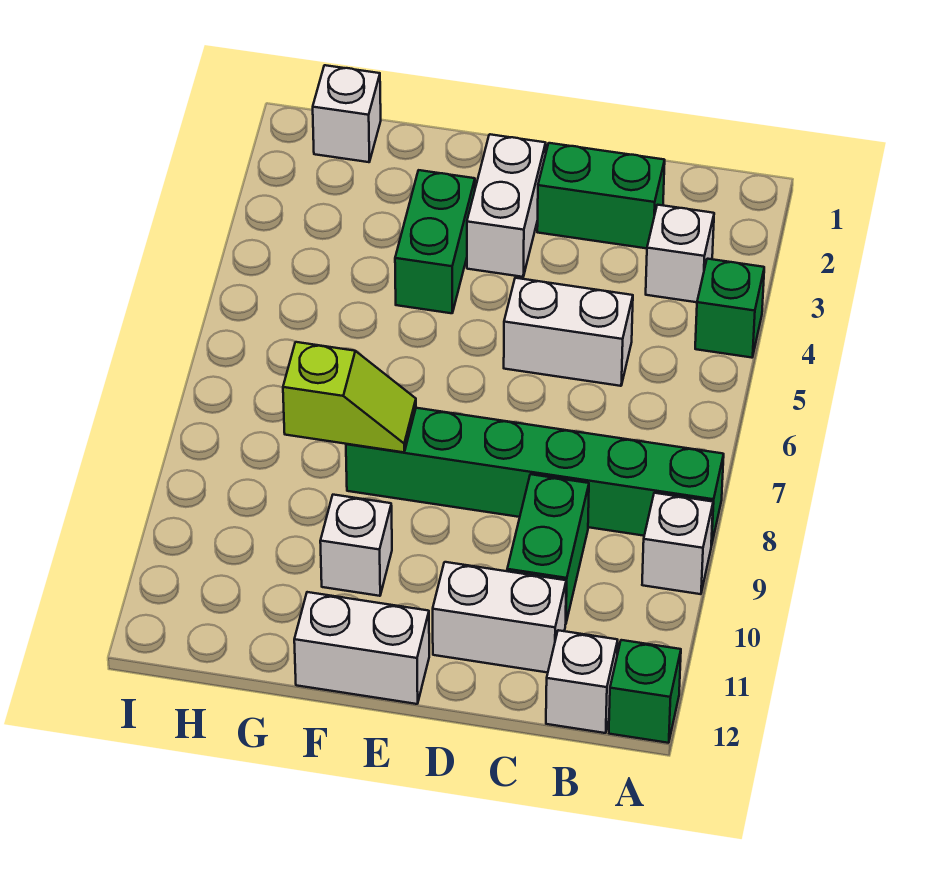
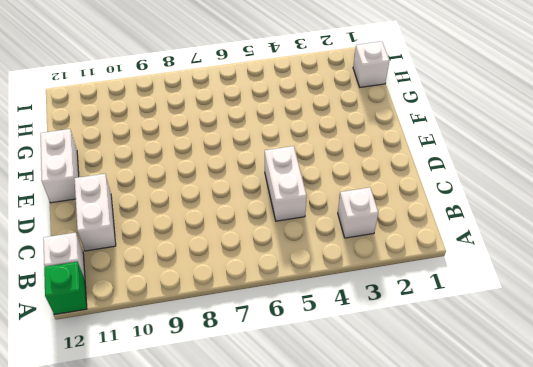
none -> green 1x1 brick [695,259,764,358]
none -> green 1x6 brick [346,408,724,546]
none -> white 1x1 brick [642,493,713,594]

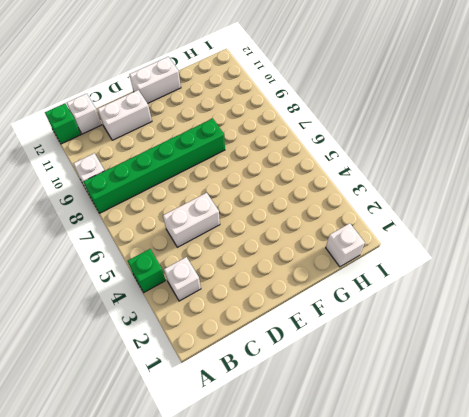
none -> green 1x2 brick [537,143,665,248]
none -> green 1x2 brick [507,474,589,622]
none -> white 1x2 brick [467,134,546,277]

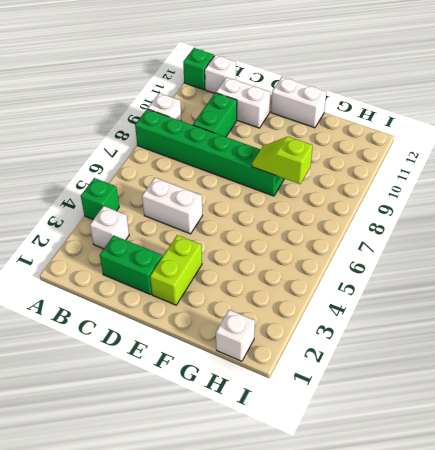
lime 1x2 brick [150,235,202,305] -> white 1x2 brick [467,134,546,277]
none -> green 1x2 brick [395,170,475,313]
none -> white 1x1 brick [320,495,392,596]

